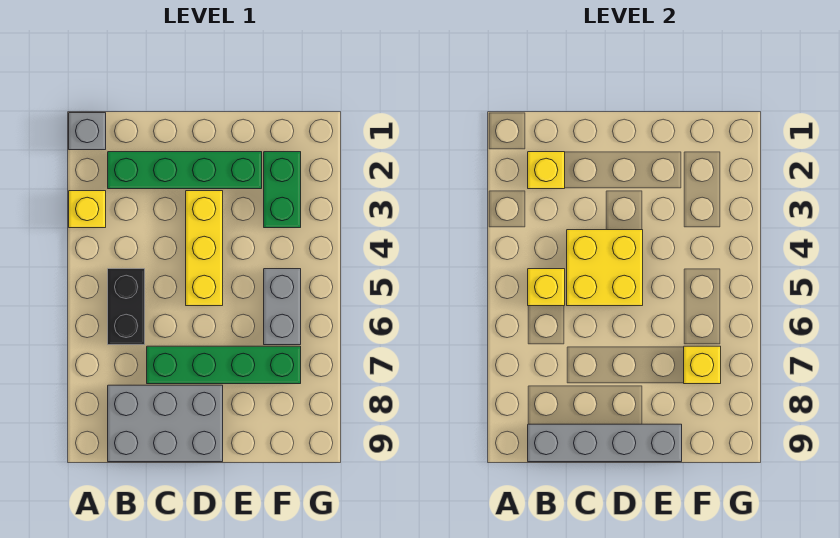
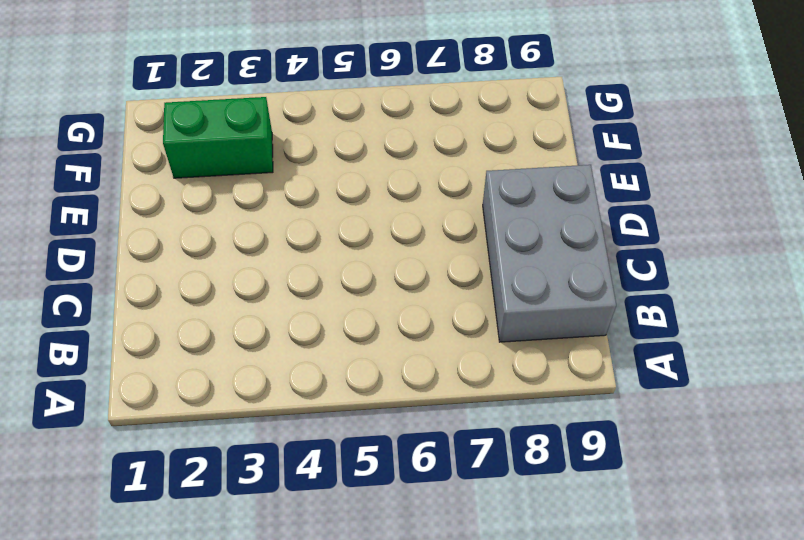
none -> grey 1x1 brick [69,113,106,150]
none -> yellow 1x1 brick [69,191,106,228]
none -> green 1x4 brick [108,152,262,189]

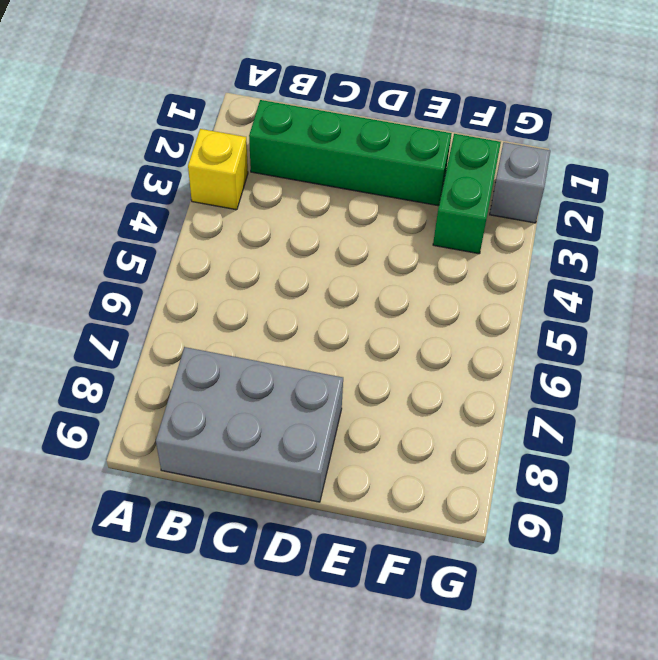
grey 1x1 brick [490,142,550,223] -> grey 1x1 brick moved to [69,113,106,150]
none -> black 1x2 brick [108,269,145,345]
none -> green 1x4 brick [147,346,301,384]
none -> yellow 1x3 brick [186,191,223,306]

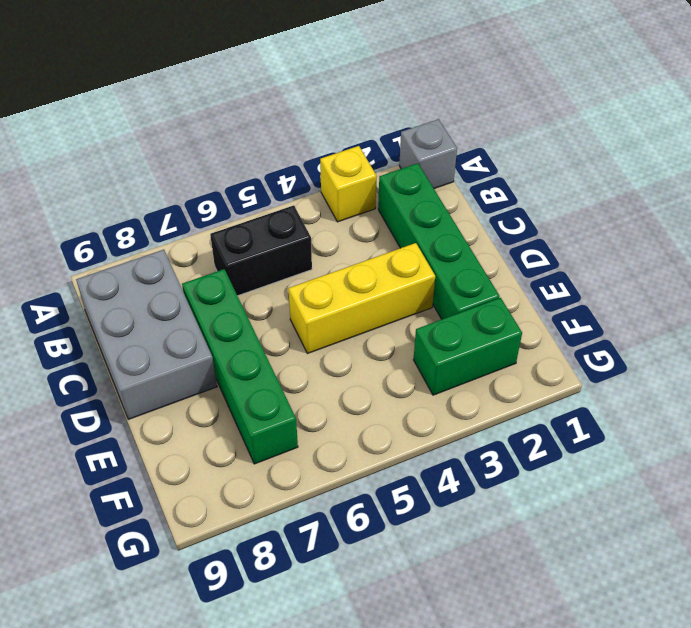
none -> grey 1x2 brick [264,269,301,345]
none -> yellow 1x1 brick [528,152,565,189]
none -> yellow 1x1 brick [528,269,565,306]

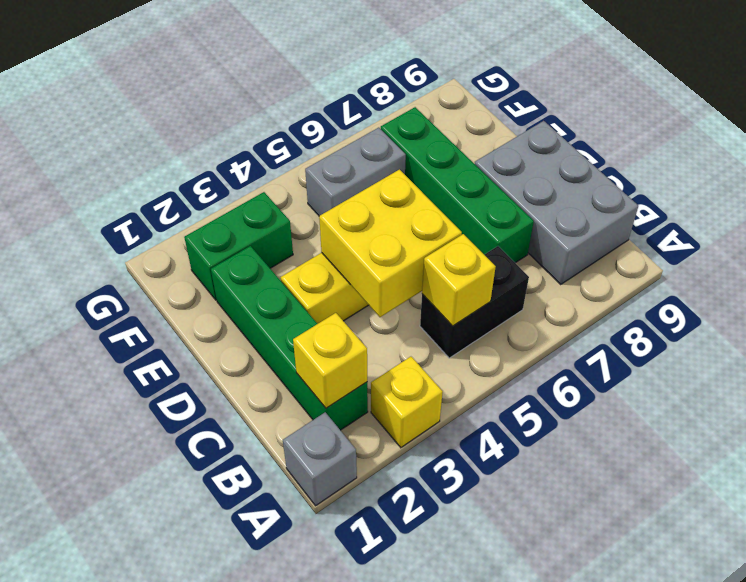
none -> grey 1x4 brick [528,424,682,462]
none -> yellow 1x1 brick [684,346,721,384]

